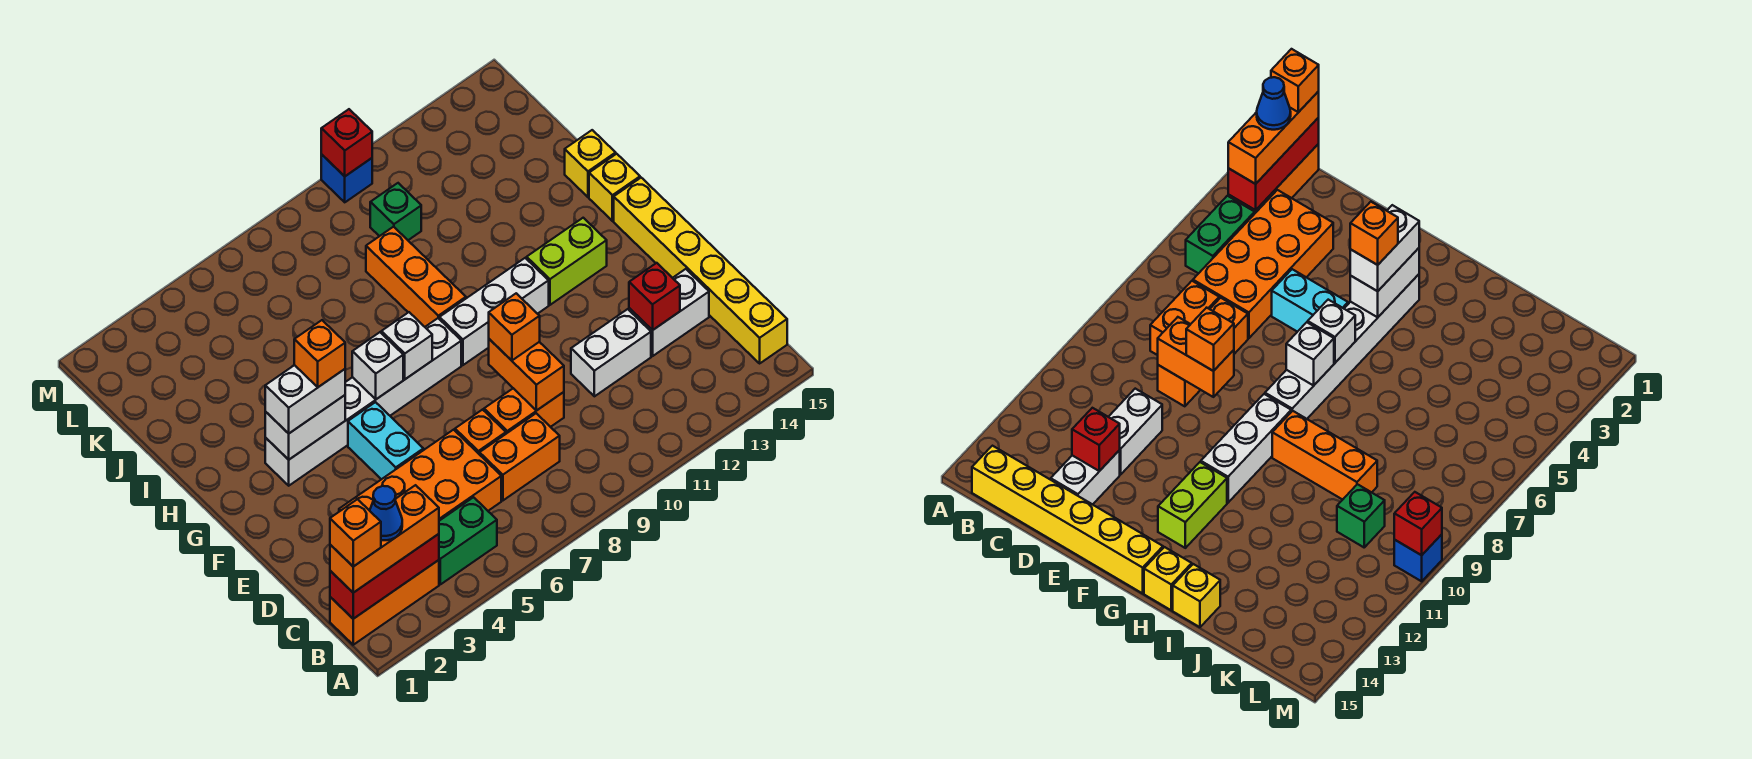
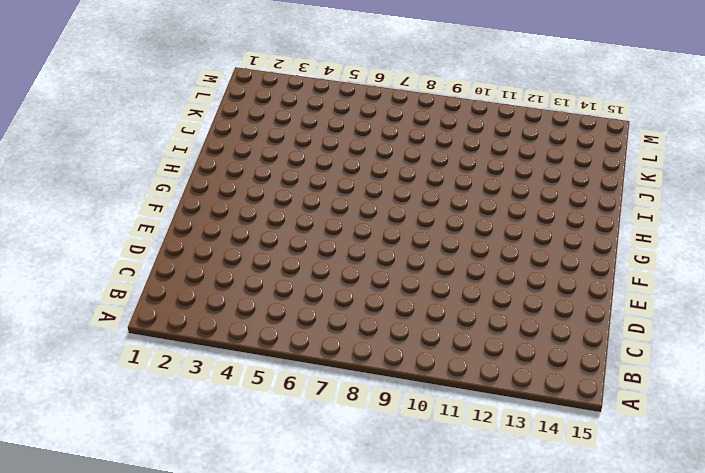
none -> orange 1x3 brick [330,560,439,645]
none -> green 1x2 brick [439,497,497,584]
none -> yellow 1x6 brick [614,178,787,363]
none -> orange 2x4 brick [339,430,501,521]

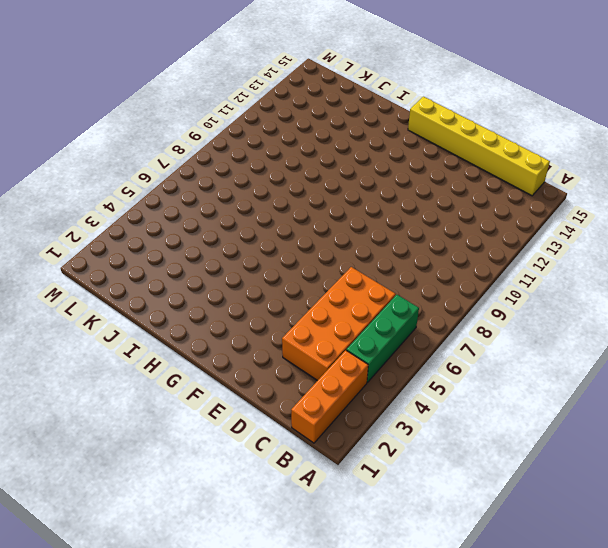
green 1x3 brick [346,295,419,382] -> green 1x2 brick [439,497,497,584]
none -> orange 1x2 brick [480,413,560,500]
none -> orange 1x1 brick [455,410,506,455]
none -> orange 1x2 brick [484,388,564,434]
none -> white 1x2 brick [571,309,651,396]

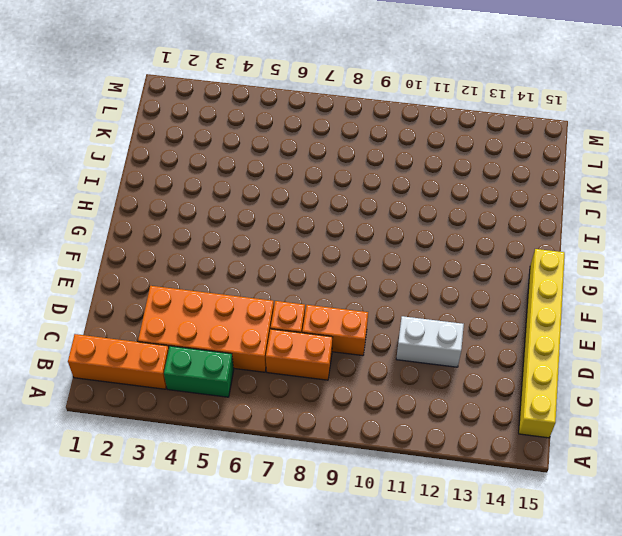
none -> white 1x2 brick [629,269,709,356]
none -> cyan 1x2 brick [348,402,423,479]
none -> white 1x6 brick [265,318,461,486]
none -> white 1x3 brick [440,258,549,365]

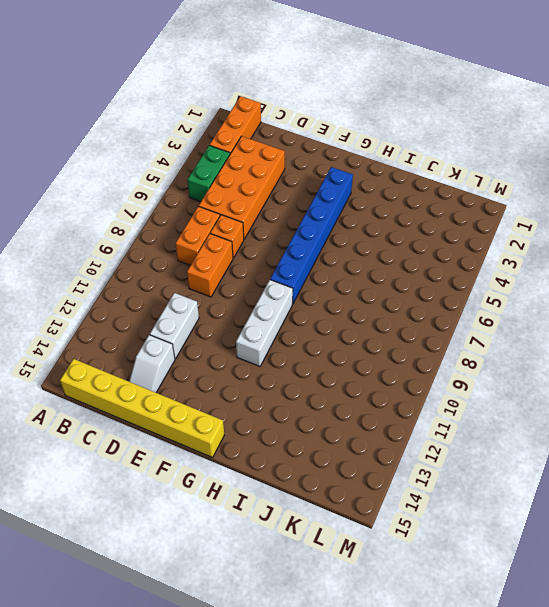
white 1x2 slope [129,335,175,393] -> white 1x2 brick [629,269,709,356]
blue 1x6 brick [270,167,353,304] -> white 1x6 brick [265,318,461,486]
none -> cyan 1x2 brick [348,402,423,479]
none -> lime 1x2 brick [527,218,607,305]
none -> orange 1x3 brick [366,227,466,327]
none -> yellow 1x1 brick [589,154,640,221]

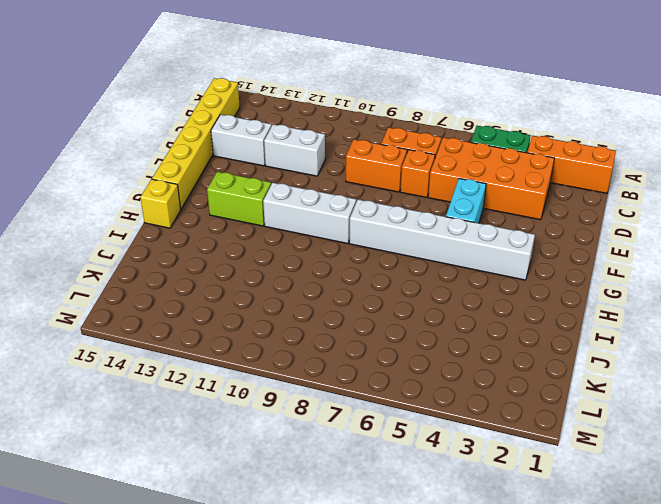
none -> orange 1x3 brick [366,227,466,327]
none -> yellow 1x1 brick [565,130,616,197]
none -> green 1x1 brick [370,183,421,240]
none -> blue 1x1 brick [321,155,372,202]

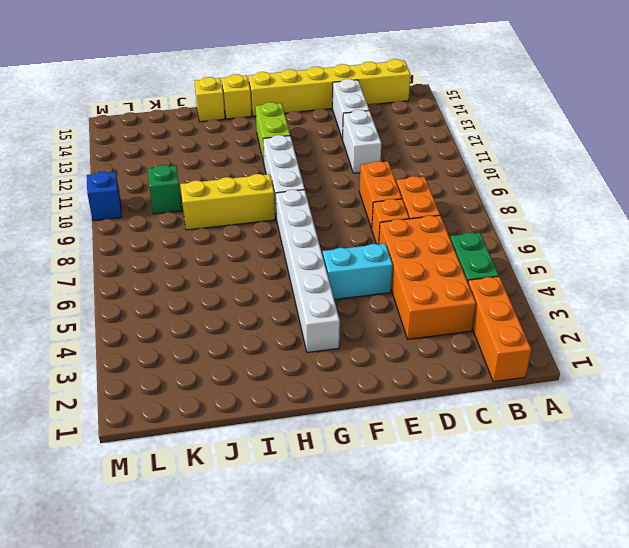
yellow 1x3 brick [180,174,275,230] -> orange 1x3 brick [366,227,466,327]
none -> red 1x3 brick [330,534,439,619]
none -> orange 1x2 brick [489,339,564,410]
none -> red 1x1 brick [629,263,680,330]
none -> white 1x2 brick [265,395,345,460]

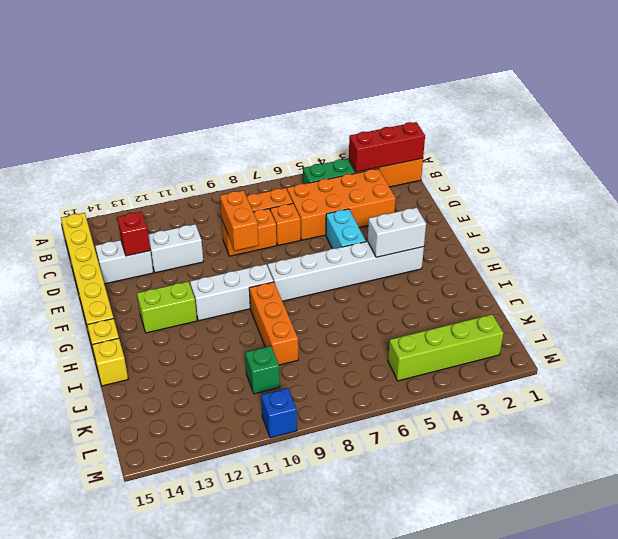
lime 1x4 brick [388,314,504,381] -> none
none -> white 1x1 brick [352,332,403,399]
none -> white 1x1 brick [381,312,432,379]
none -> red 1x1 brick [321,109,372,176]
none -> orange 1x3 brick [330,485,439,593]

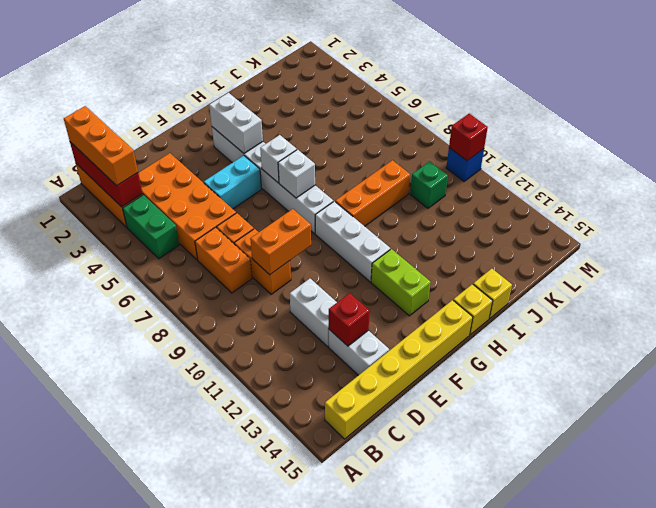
none -> orange 1x1 brick [489,293,540,360]
none -> white 1x2 brick [265,365,345,434]
none -> orange 1x1 brick [330,499,381,567]
none -> blue 1x1 cone [370,486,402,540]

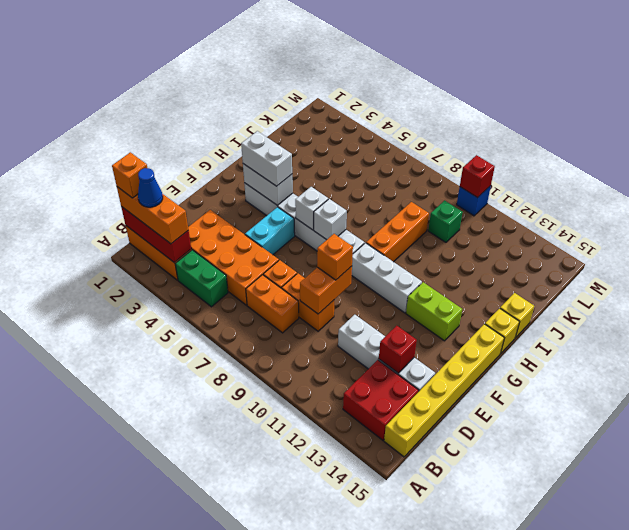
red 2x2 brick [343,360,419,440] -> none
none -> orange 1x1 brick [294,320,345,387]

